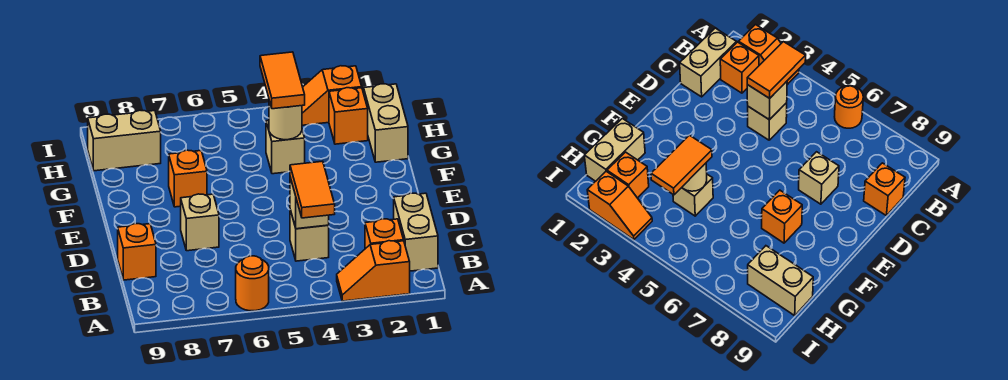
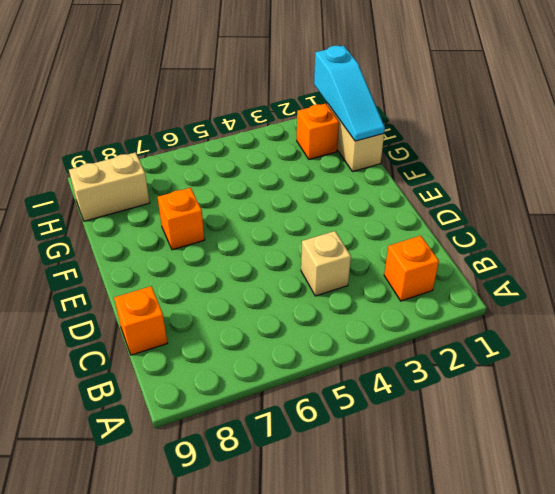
cyan 1x3 slope [314,45,385,141] -> none
none -> orange 1x2 slope [337,241,410,301]
none -> orange 1x1 round brick [236,256,269,311]
none -> tan 1x2 brick [394,193,438,271]

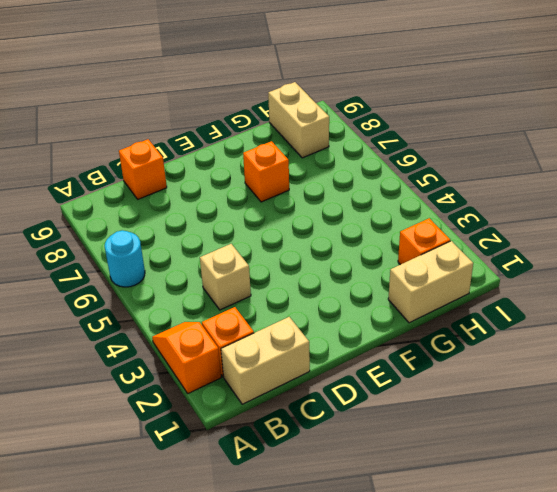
cyan 1x1 round brick [105,230,145,287] -> orange 1x1 round brick [236,256,269,311]
none -> tan 1x1 brick [181,194,219,251]
none -> tan 1x1 brick [266,121,305,174]
none -> orange 1x2 slope [302,66,362,125]

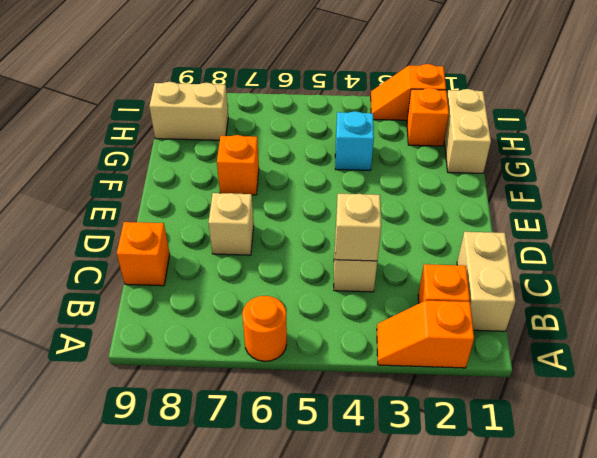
cyan 1x1 brick [335,111,374,170] -> tan 1x1 brick [266,121,305,174]
none -> tan 1x1 round brick [269,100,302,140]
none -> orange 1x2 tile [290,161,335,218]
none -> orange 1x2 tile [260,52,305,109]

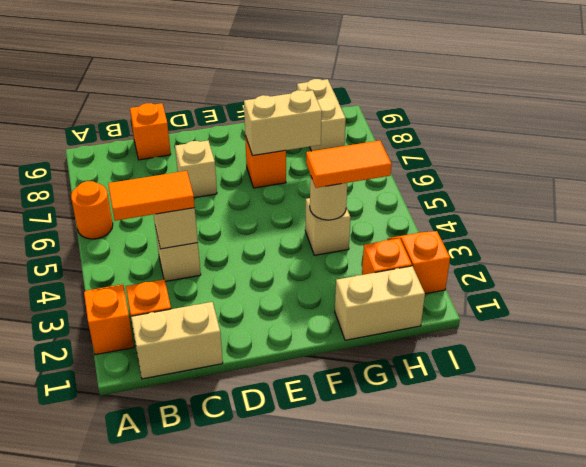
tan 1x2 brick [244,90,322,156] -> none

